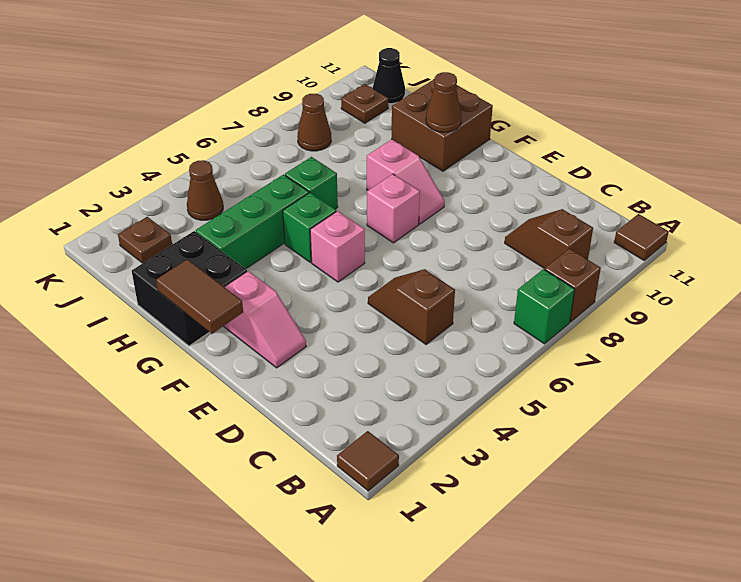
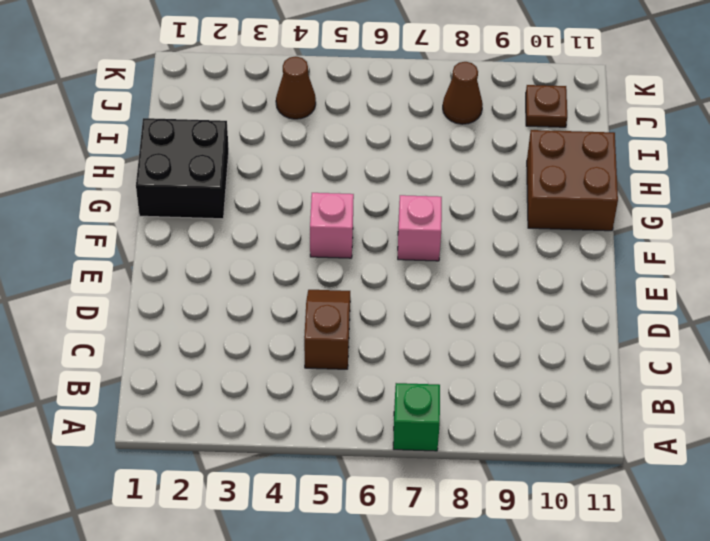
none -> brown 1x1 tile [337,431,399,491]
none -> brown 1x1 brick [545,249,601,322]
none -> brown 1x1 tile [614,214,669,260]

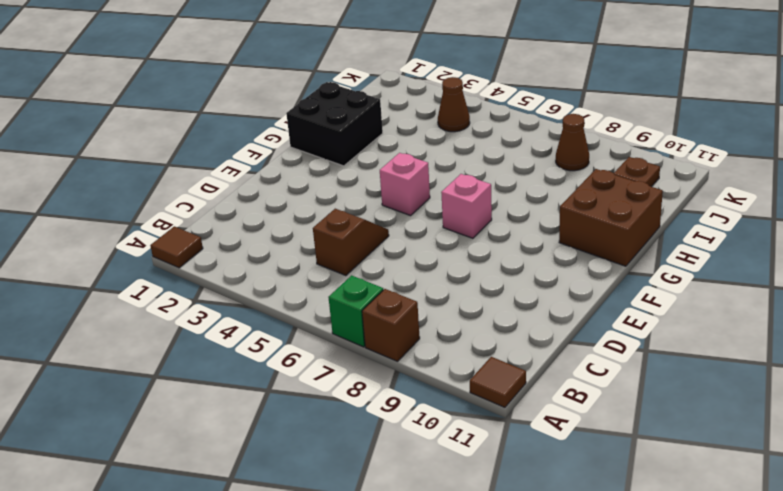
none -> brown 1x2 slope [505,209,593,269]
none -> pink 1x2 slope [223,271,306,368]
none -> pink 1x2 slope [367,139,445,224]

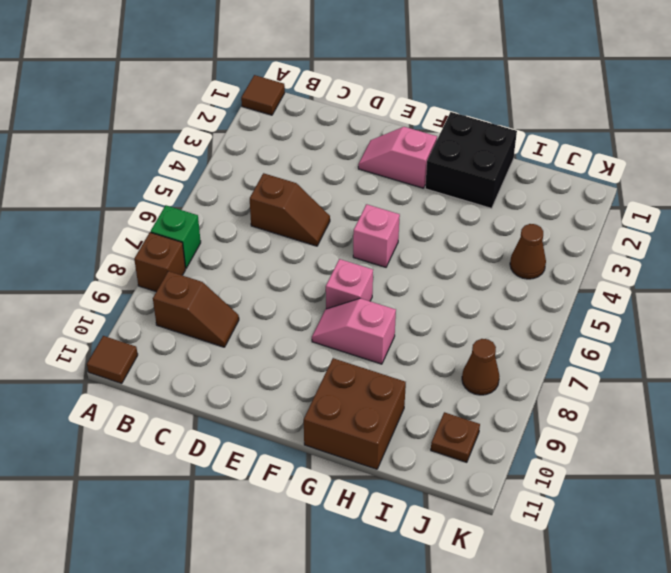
none -> green 1x1 brick [283,193,336,262]
none -> green 1x3 brick [196,175,309,269]
none -> green 1x1 brick [285,157,338,209]

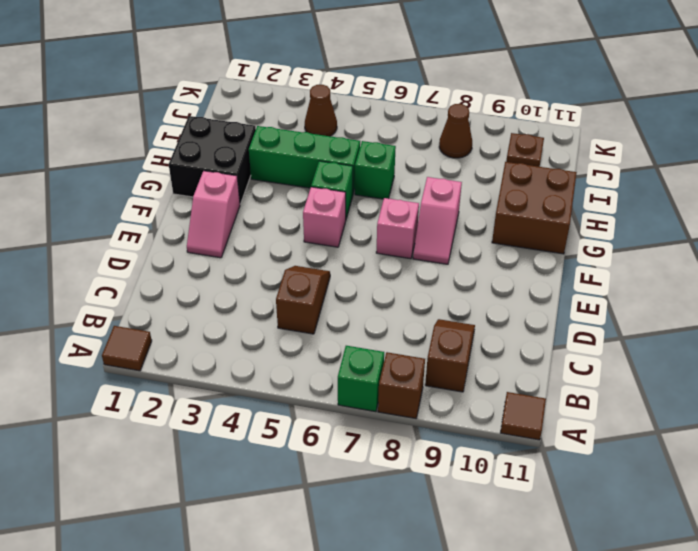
none -> brown 1x1 plate [118,217,172,263]
none -> black 1x1 cone [373,48,405,104]
none -> brown 1x2 tile [156,259,243,334]

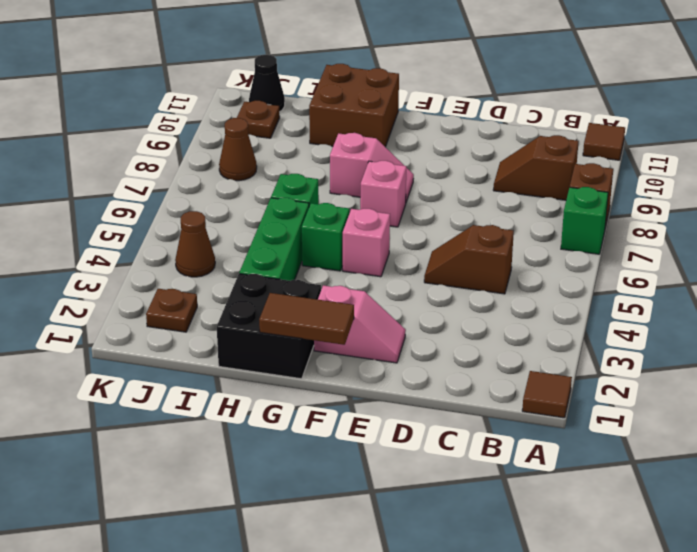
none -> brown 1x1 cone [426,72,462,132]

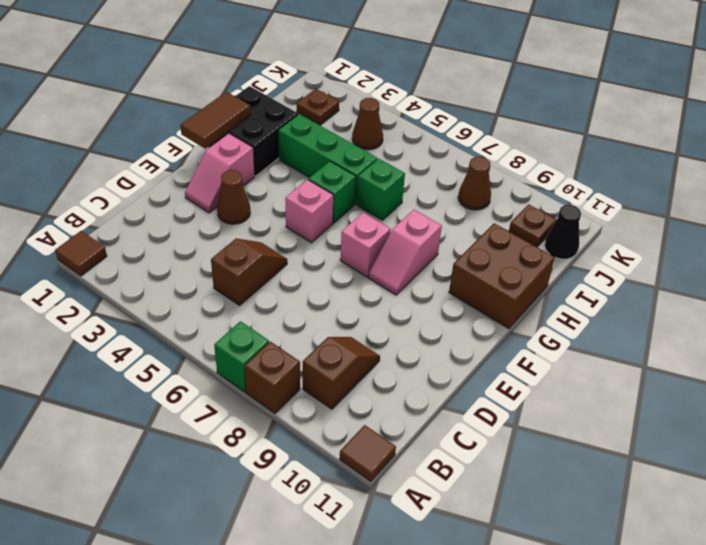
brown 1x1 cone [217,170,250,224] -> brown 1x1 cone moved to [426,72,462,132]

